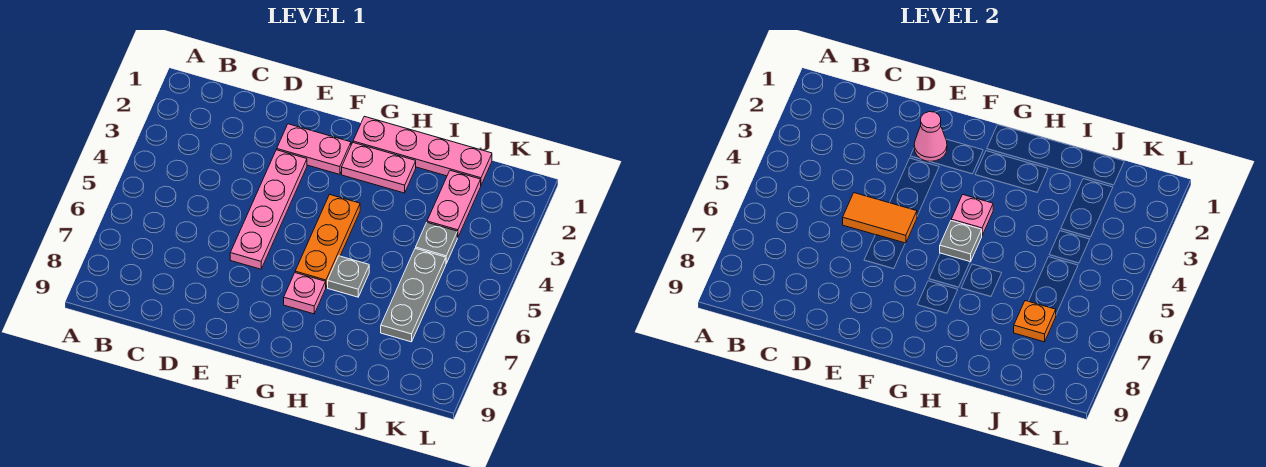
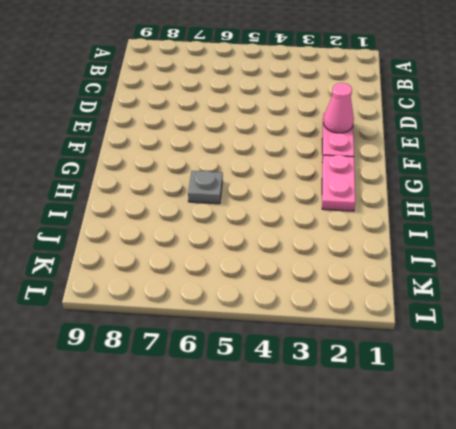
none -> pink 1x4 plate [230,150,307,269]
none -> pink 1x4 plate [353,116,492,185]
none -> orange 1x3 plate [295,195,360,287]

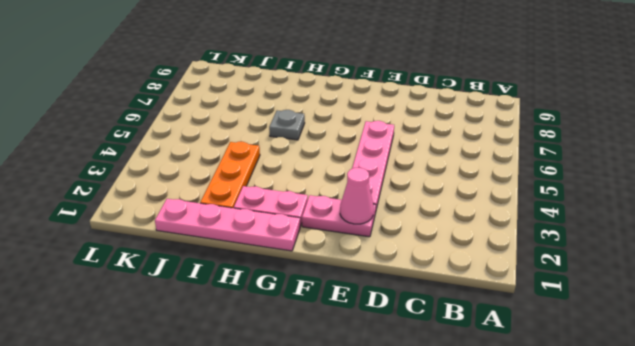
orange 1x3 plate [200,142,260,208] -> orange 1x3 plate moved to [295,195,360,287]
none -> pink 1x1 plate [284,273,326,314]
none -> pink 1x2 plate [427,170,481,238]
none -> grey 1x1 plate [416,223,457,263]

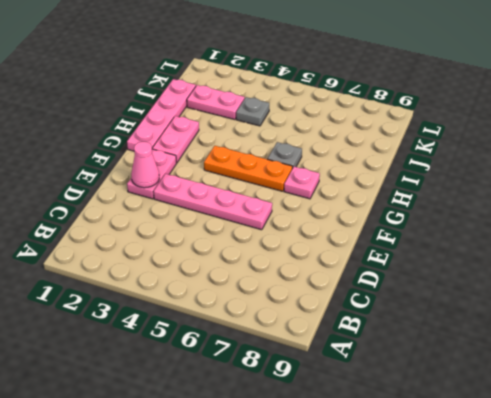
none -> grey 1x3 plate [381,248,446,342]
none -> orange 1x2 tile [843,193,917,243]
none -> pink 1x1 plate [951,195,993,235]

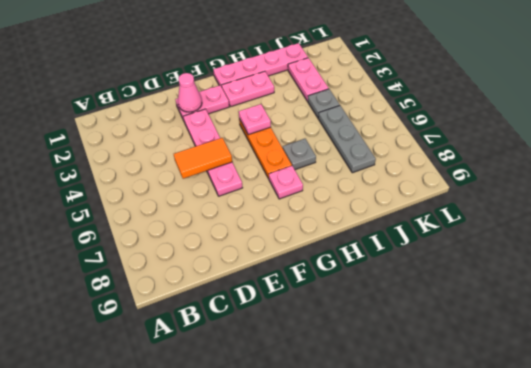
none -> grey 1x1 plate [940,221,982,262]
none -> orange 1x1 plate [1014,301,1056,342]

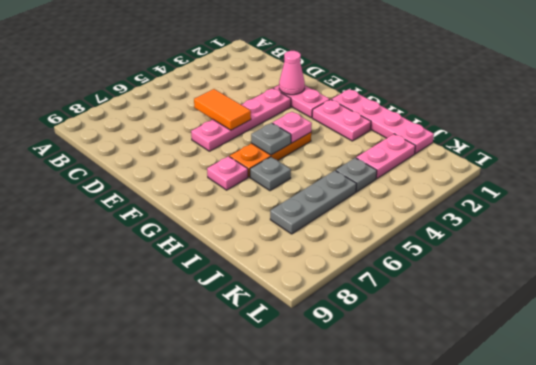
none -> orange 1x1 plate [1014,301,1056,342]

